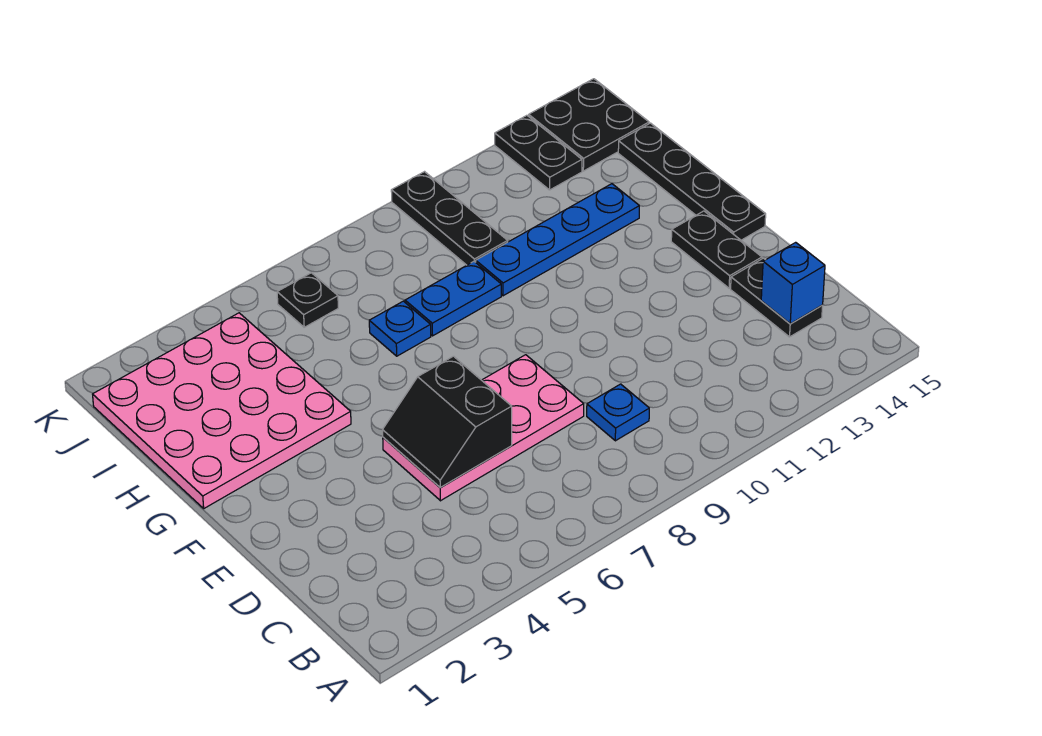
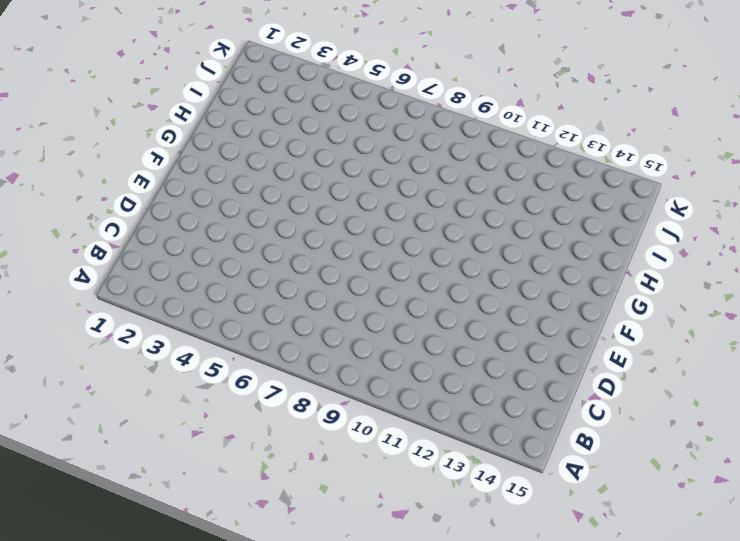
none -> blue 1x1 plate [587,384,649,441]
none -> black 1x2 plate [731,258,823,337]
none -> pink 2x4 plate [383,355,584,501]

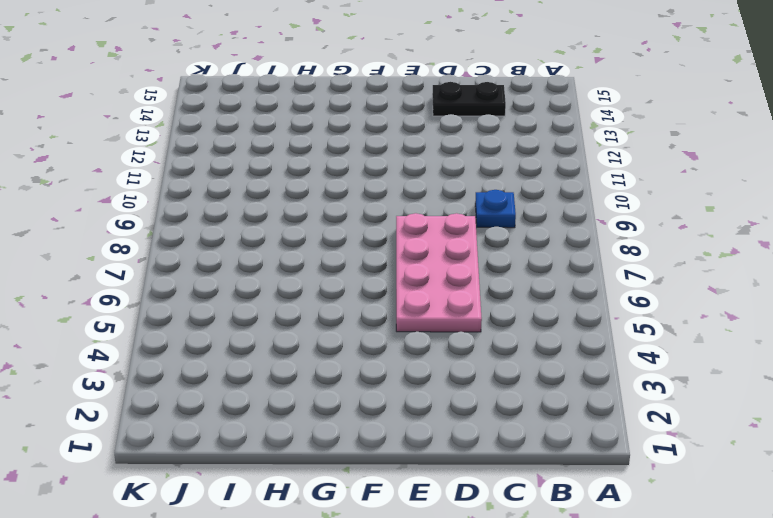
none -> black 1x2 plate [671,211,762,288]
none -> black 1x4 plate [618,123,766,240]
none -> pink 4x4 plate [93,313,351,508]

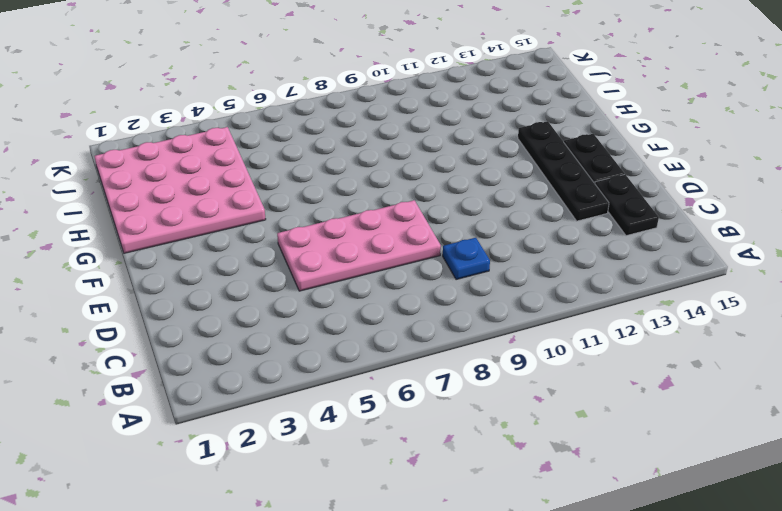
black 1x4 plate [518,121,609,221] -> black 1x4 plate moved to [618,123,766,240]
none -> blue 1x1 plate [369,301,431,356]
none -> blue 1x2 plate [405,262,501,336]
none -> blue 1x4 plate [476,184,639,296]

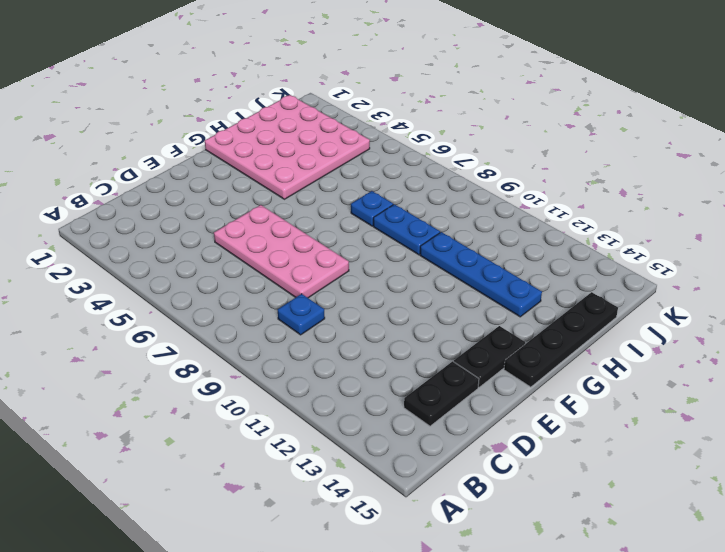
none -> black 1x3 plate [391,172,508,265]
none -> black 1x1 plate [277,273,338,327]
none -> black 1x2 plate [495,115,582,190]

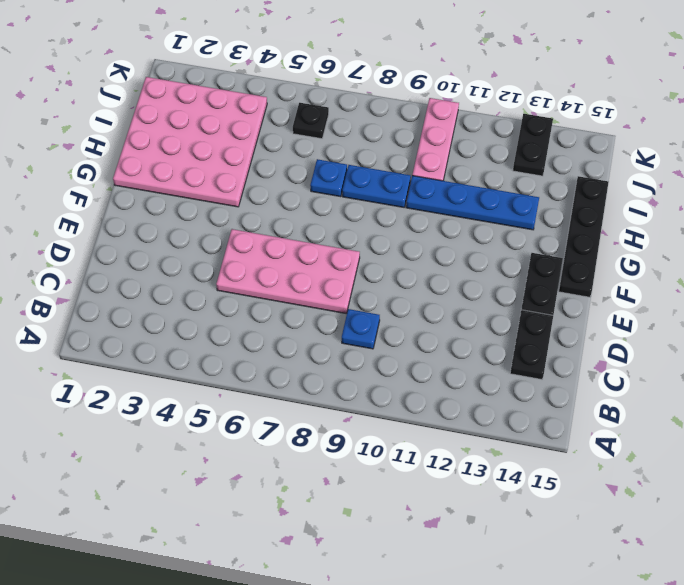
pink 1x3 plate [412,98,459,181] -> black 1x3 plate [391,172,508,265]
none -> black 2x2 plate [529,79,649,171]
none -> blue 1x1 brick [761,242,825,324]
none -> black 2x2 slope [383,356,512,488]

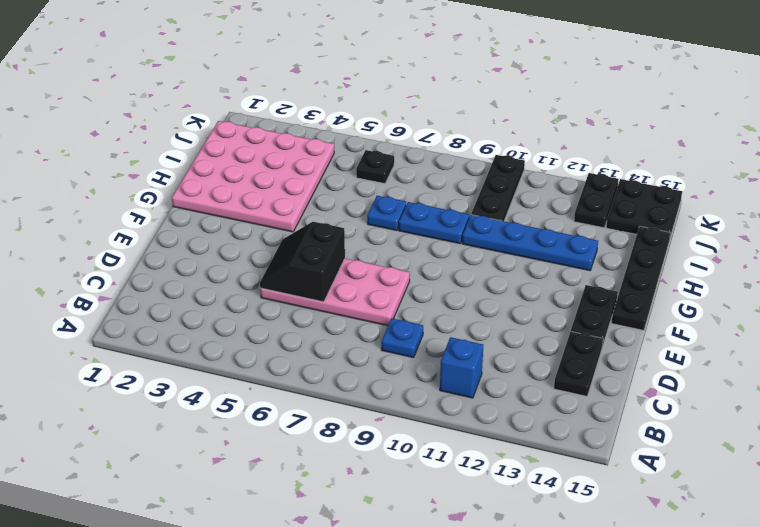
blue 1x1 brick [440,337,483,398] -> blue 1x1 brick moved to [761,242,825,324]

